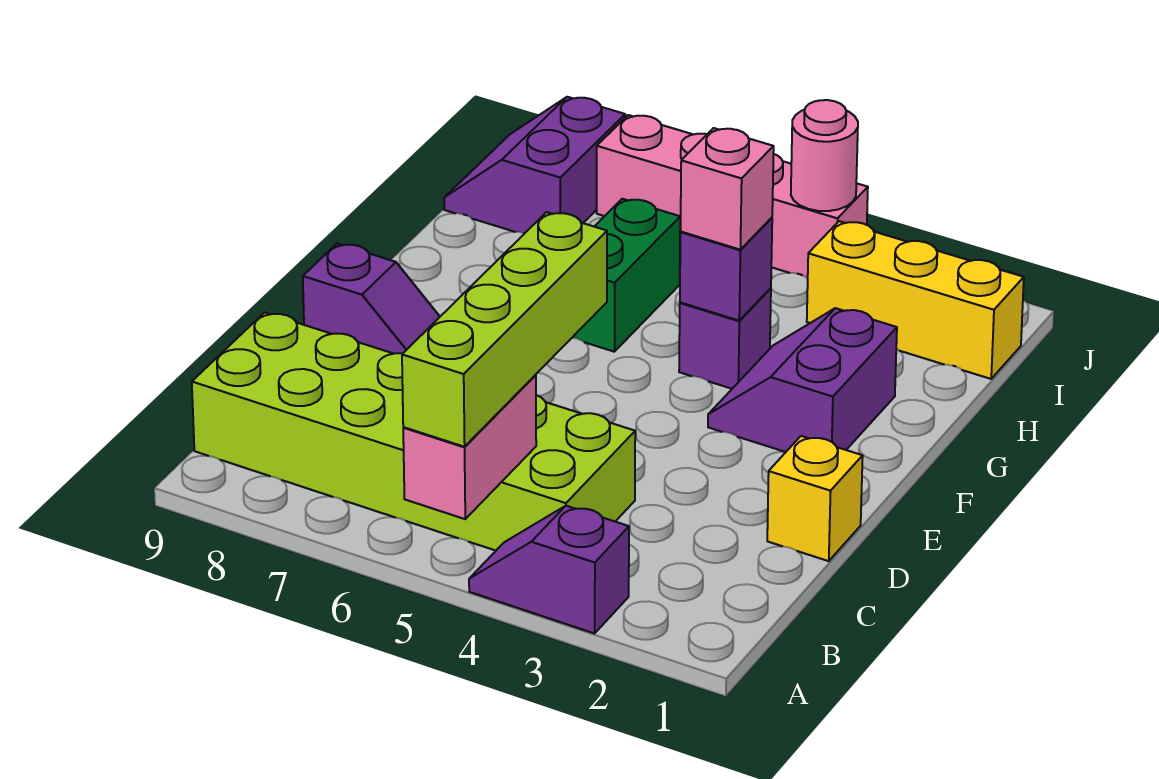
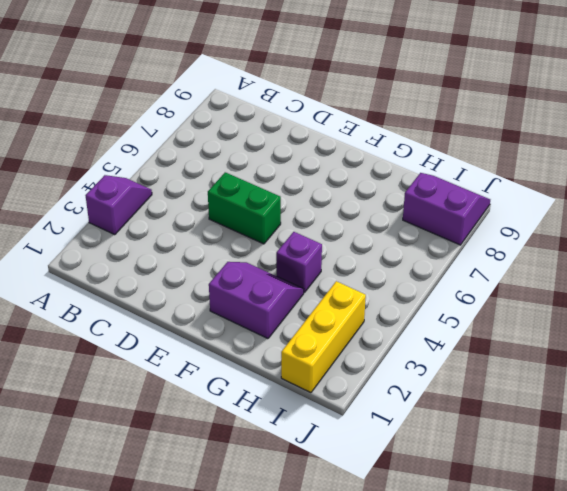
green 1x2 brick [208,172,281,244] -> green 1x2 brick moved to [572,199,680,352]
none -> lime 2x6 brick [192,312,635,551]
none -> yellow 1x1 brick [767,436,863,561]
none -> purple 1x2 slope [303,244,440,354]

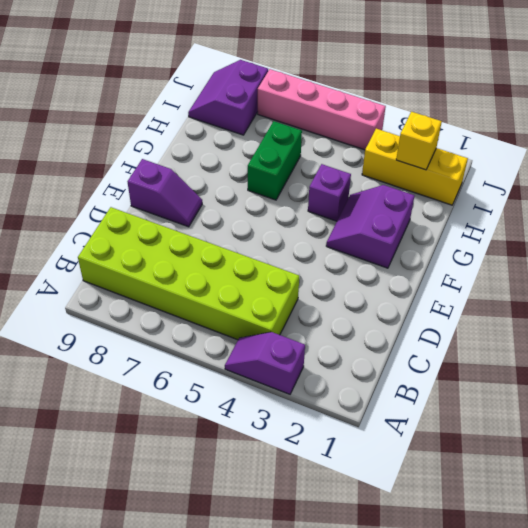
yellow 1x1 brick [396,112,442,170] -> yellow 1x1 brick moved to [767,436,863,561]
none -> pink 1x2 brick [403,375,536,519]
none -> purple 1x1 brick [680,218,772,320]
none -> pink 1x1 round brick [791,100,858,211]

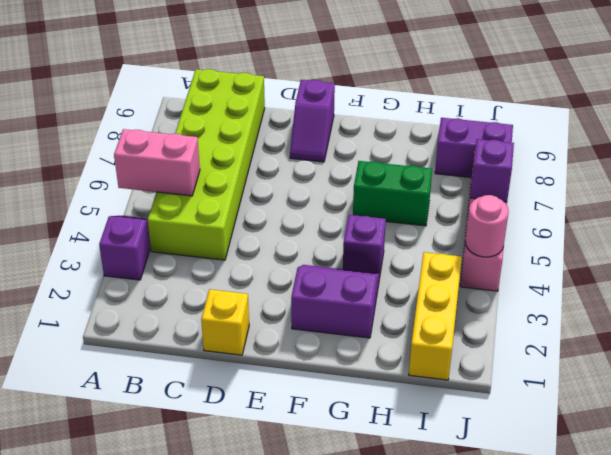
purple 1x1 brick [470,139,514,202] -> purple 1x1 brick moved to [680,218,772,320]
none -> lime 1x4 brick [402,212,607,447]
none -> pink 1x1 brick [681,128,774,249]

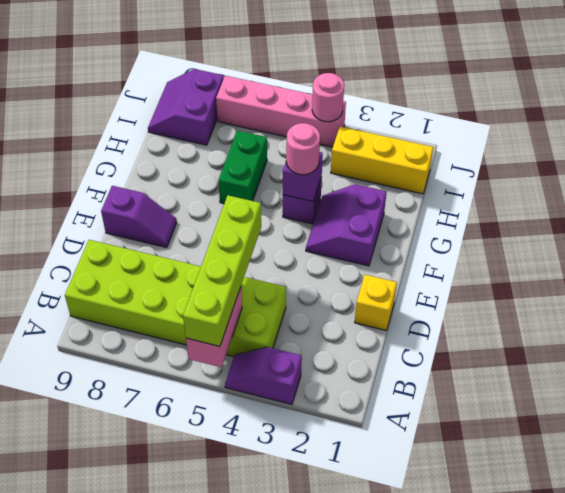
pink 1x1 round brick [286,123,320,175] -> pink 1x1 brick [681,128,774,249]

